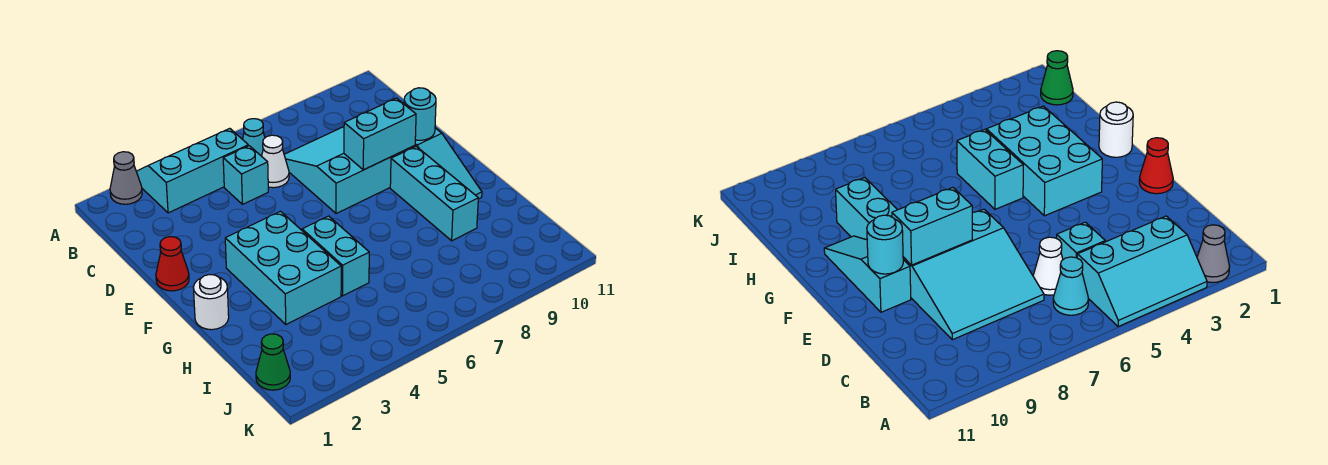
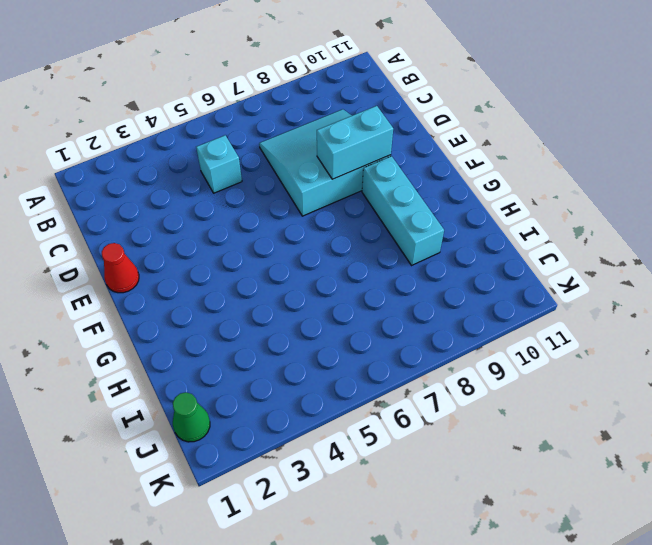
none -> grey 1x1 cone [110,152,142,204]
none -> cyan 2x3 slope [136,128,248,213]
none -> cyan 1x1 cone [243,119,265,156]

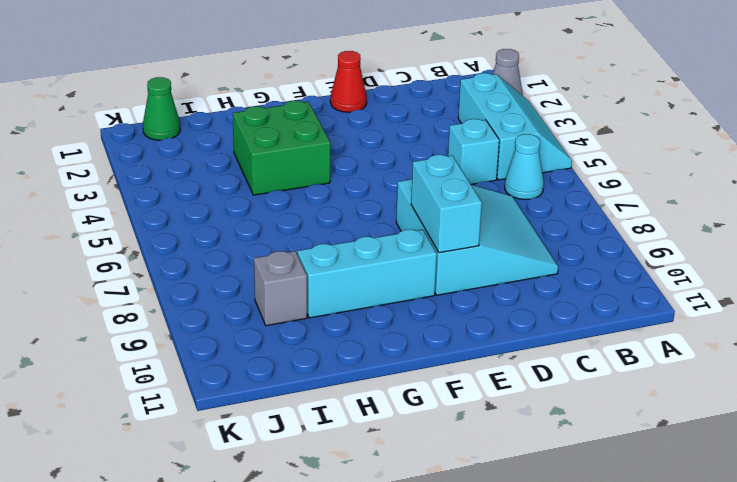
green 2x2 brick [233,101,330,195] -> cyan 2x3 brick [225,211,341,324]
grey 1x1 brick [254,251,307,326] -> none
none -> white 1x1 cone [262,135,289,188]
none -> cyan 1x3 slope [415,128,482,199]
none -> white 1x1 round brick [194,275,229,330]

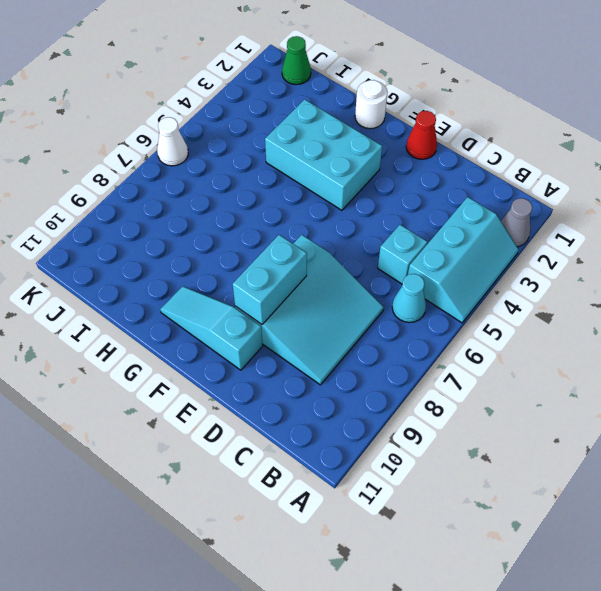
white 1x1 cone [157,117,188,166] -> white 1x1 cone moved to [262,135,289,188]
none -> cyan 1x3 brick [390,146,478,241]
none -> cyan 1x2 brick [302,216,369,296]
none -> cyan 1x1 round brick [404,88,436,140]

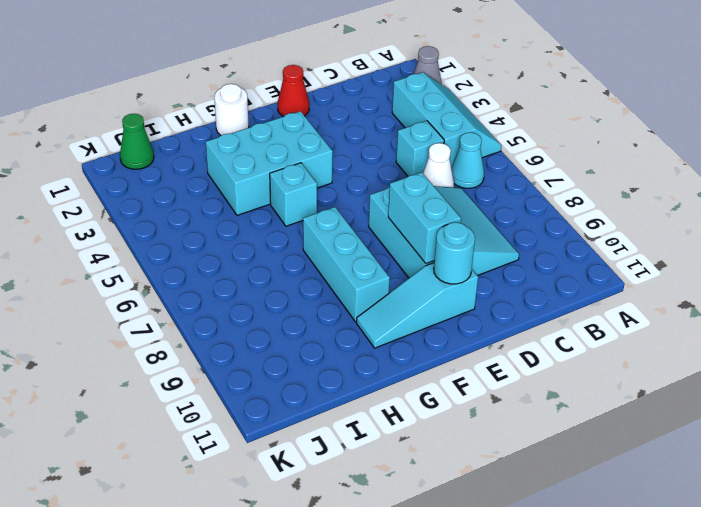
cyan 1x1 brick [270,163,317,226] -> cyan 1x2 brick [302,216,369,296]
cyan 1x3 brick [303,207,390,322] -> cyan 1x3 brick turned to [390,146,478,241]

